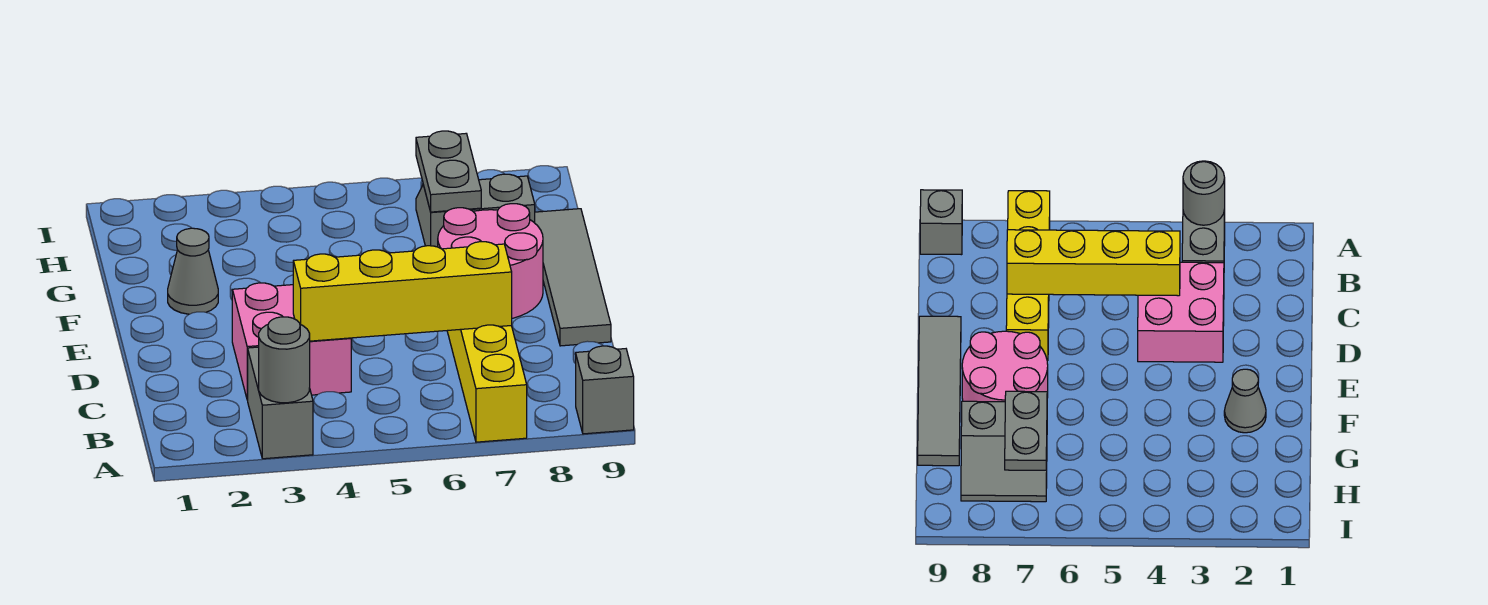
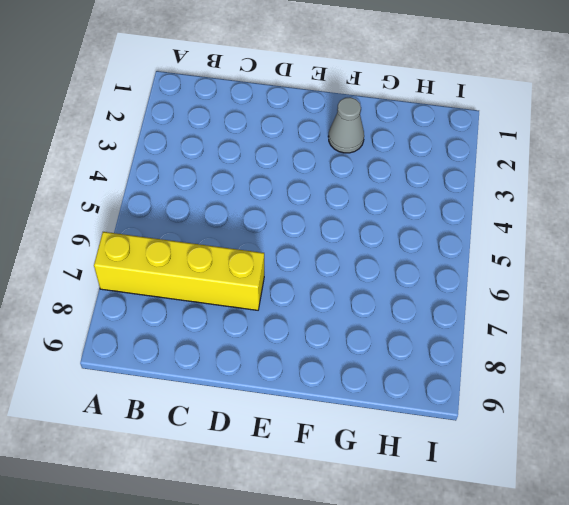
none -> grey 1x2 brick [248,347,313,459]
none -> grey 1x1 brick [576,346,634,434]

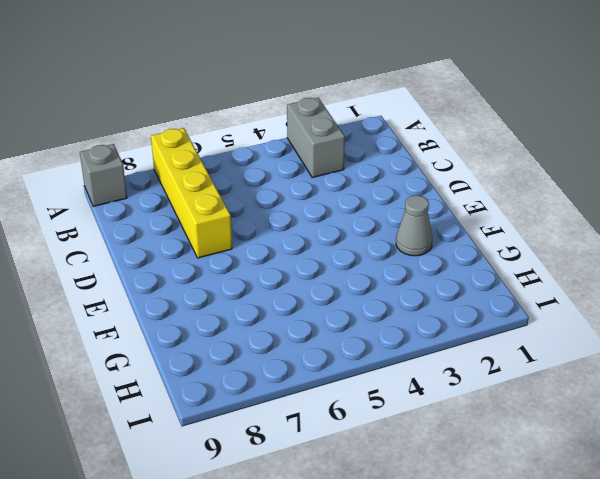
none -> pink 2x2 brick [232,283,351,400]
none -> grey 1x4 tile [535,209,611,346]

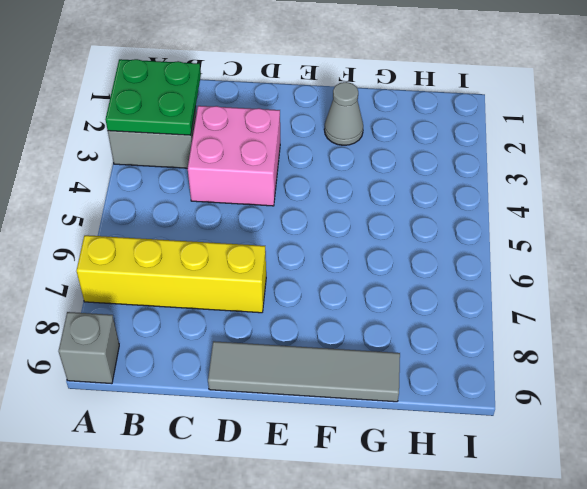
green 2x2 plate [106,59,201,135] -> grey 1x1 round brick [259,317,310,403]
none -> pink 2x2 round brick [438,204,543,318]
none -> grey 2x2 slope [416,174,535,247]

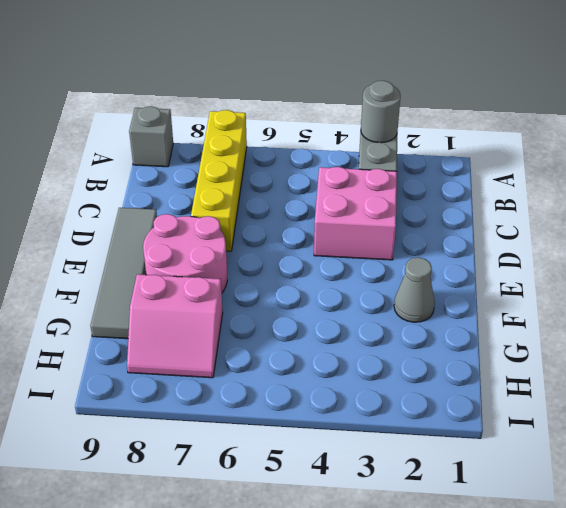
pink 2x2 slope [127,274,223,378] -> grey 2x2 slope [416,174,535,247]
none -> yellow 1x4 brick [293,242,512,341]
none -> grey 1x2 plate [416,131,481,212]

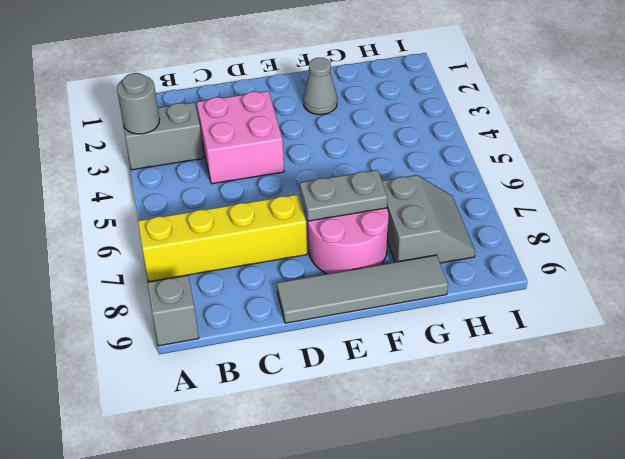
grey 1x2 plate [300,170,387,221] -> grey 1x2 plate moved to [416,131,481,212]
none -> yellow 1x4 brick [293,242,512,341]

